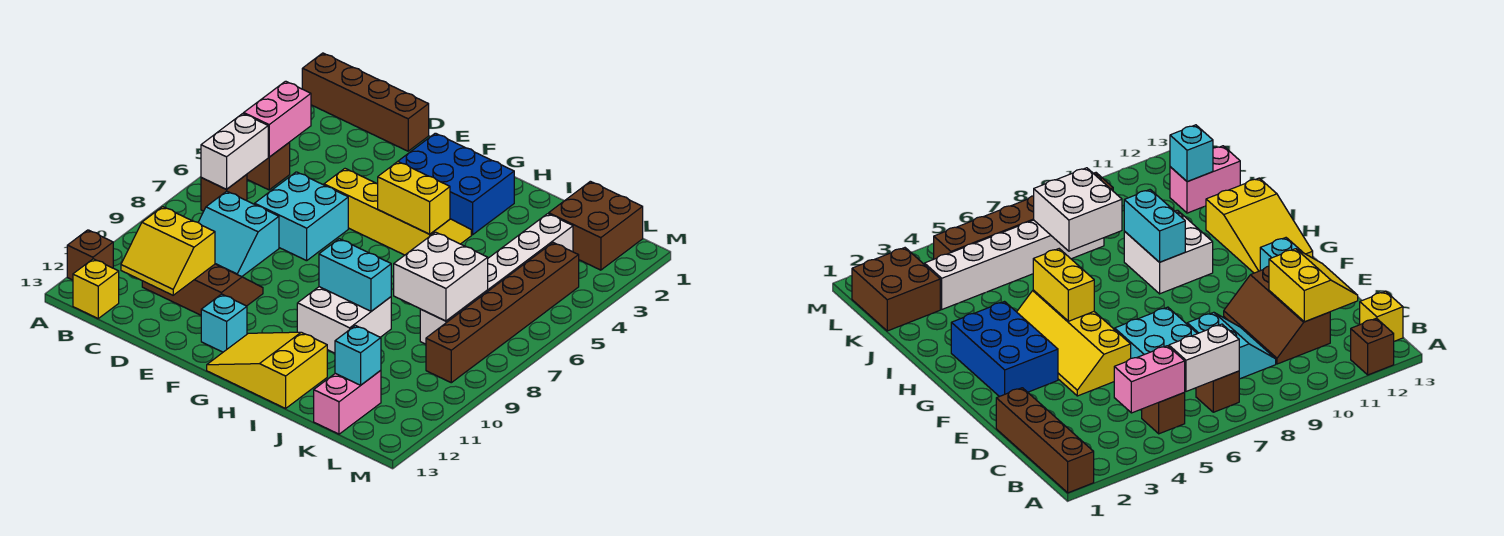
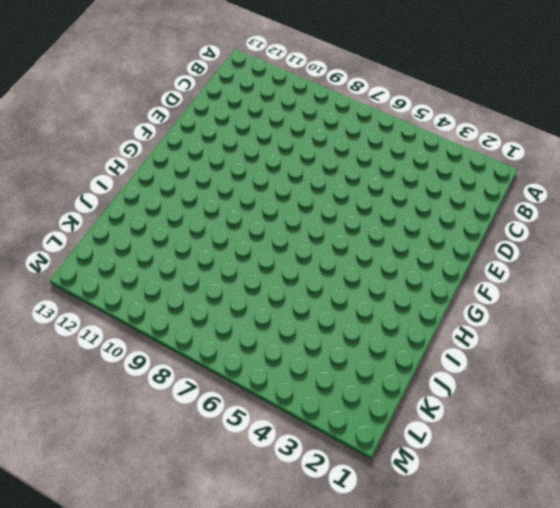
none -> brown 1x4 brick [302,53,429,151]
none -> brown 1x1 brick [67,230,113,280]
none -> brown 1x1 brick [247,143,290,190]

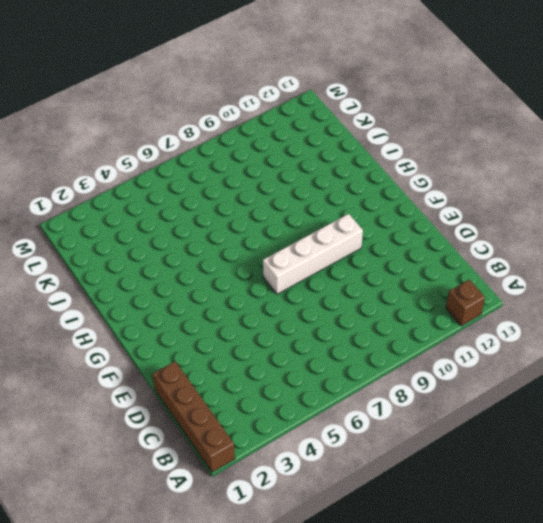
white 1x4 brick [263,214,363,294] -> none
none -> brown 1x1 brick [247,143,290,190]
none -> brown 1x1 brick [201,174,247,211]
none -> yellow 1x1 brick [73,259,119,318]

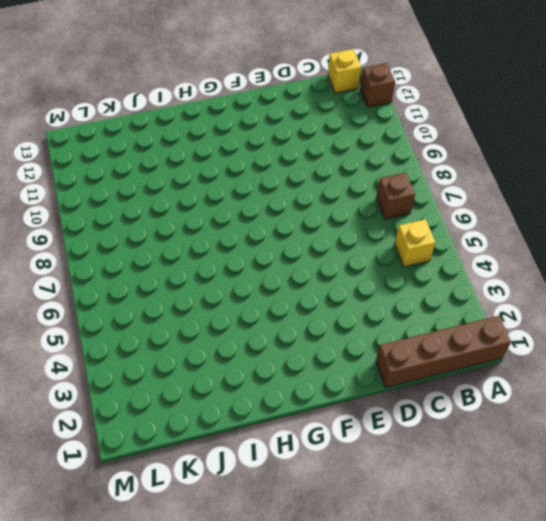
yellow 1x1 brick [395,219,435,267] -> brown 1x1 brick [247,143,290,190]
none -> cyan 2x2 slope [198,191,279,277]
none -> brown 2x3 slope [142,264,263,315]
none -> cyan 2x2 brick [255,172,348,261]

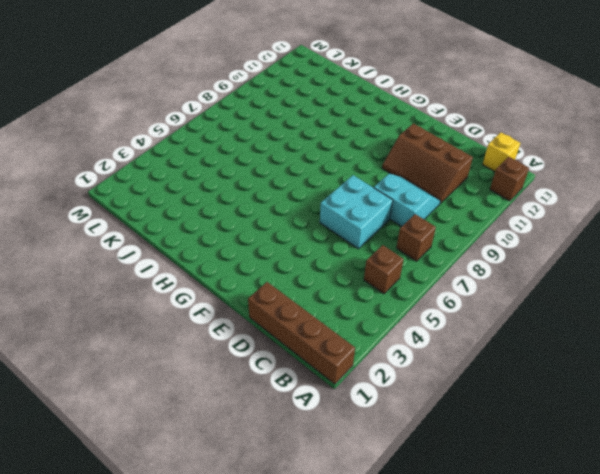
none -> yellow 2x4 slope [324,169,471,255]
none -> blue 2x3 brick [398,133,514,235]
none -> cyan 1x1 brick [201,294,247,352]

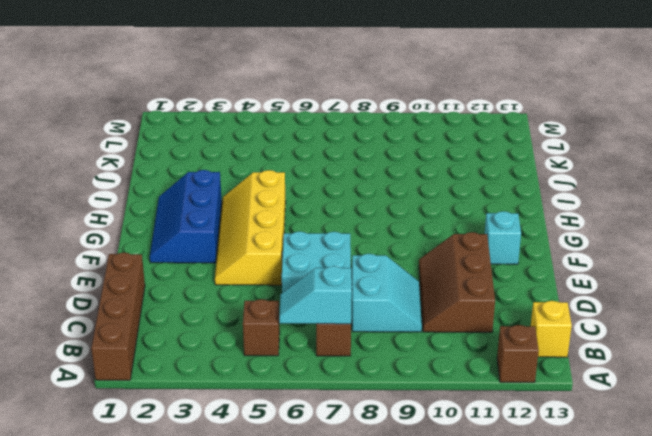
cyan 1x2 slope [279,266,352,324] -> white 1x2 brick [201,114,268,189]
blue 2x3 slope [150,170,222,263] -> blue 2x3 brick [398,133,514,235]
none -> yellow 2x3 slope [207,332,327,408]
none -> white 2x2 brick [297,287,391,353]
none -> brown 2x2 brick [549,181,643,270]

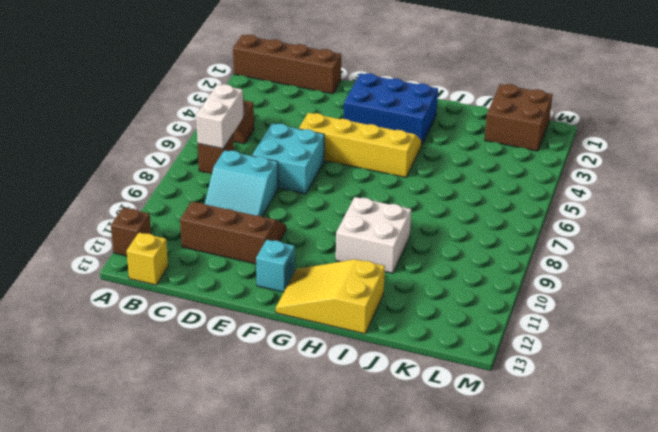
none -> white 1x6 brick [420,214,573,344]
none -> pink 1x2 brick [314,370,381,434]
none -> brown 1x6 brick [426,243,579,383]

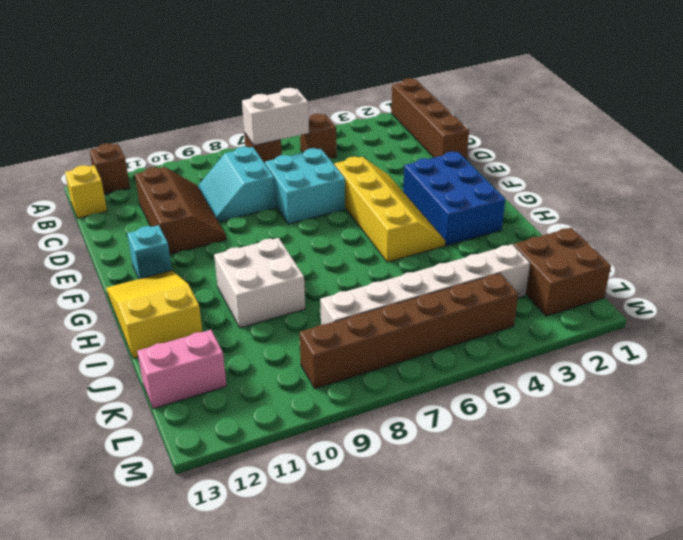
none -> pink 1x2 brick [244,81,311,157]
none -> yellow 2x2 slope [121,207,215,295]
none -> yellow 1x2 brick [378,162,450,234]

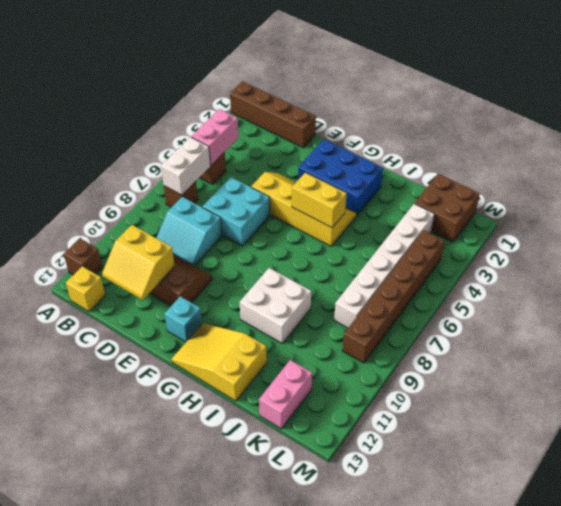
none -> cyan 1x2 brick [319,239,391,311]
none -> white 2x2 brick [394,232,488,321]
none -> cyan 1x1 brick [335,326,381,385]

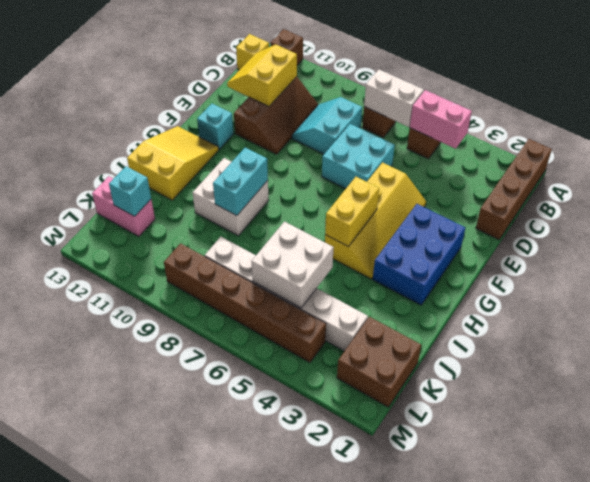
white 2x2 brick [251,222,334,308] -> white 2x2 brick moved to [394,232,488,321]

